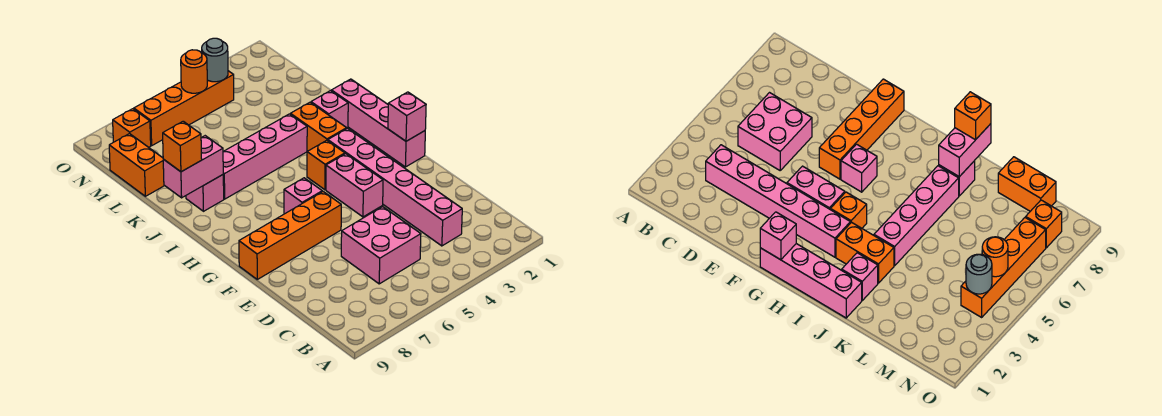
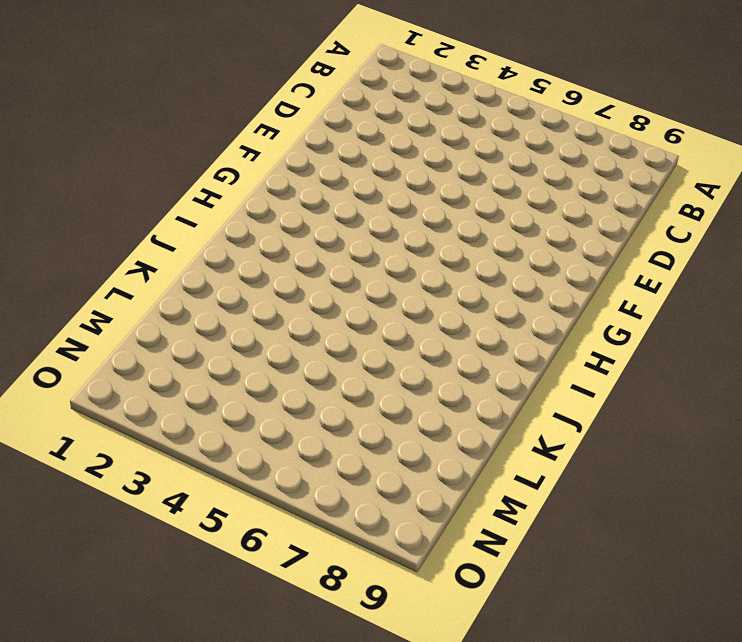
none -> pink 1x6 brick [328,128,462,246]
none -> pink 2x2 brick [341,207,421,284]
none -> pink 1x2 brick [326,154,383,217]

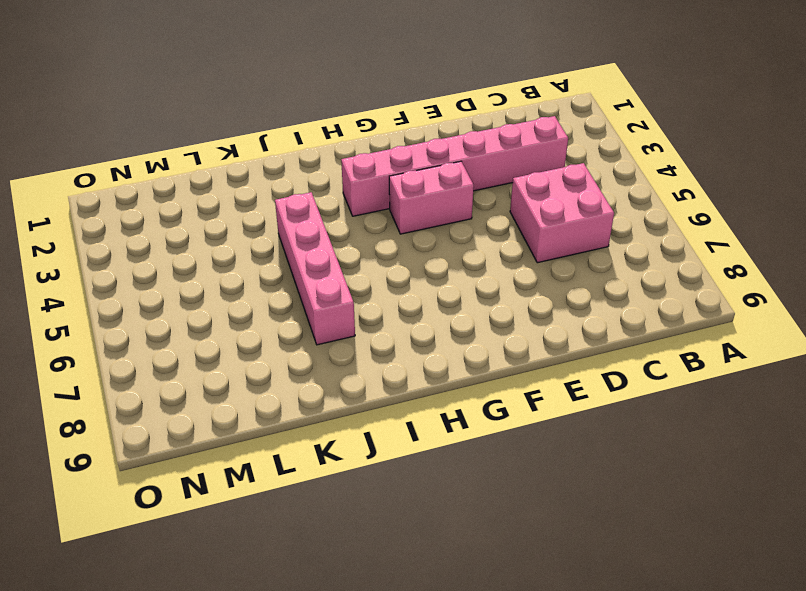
none -> orange 1x4 brick [239,192,341,279]
none -> pink 1x4 brick [331,79,425,167]
none -> pink 1x1 brick [284,178,322,214]

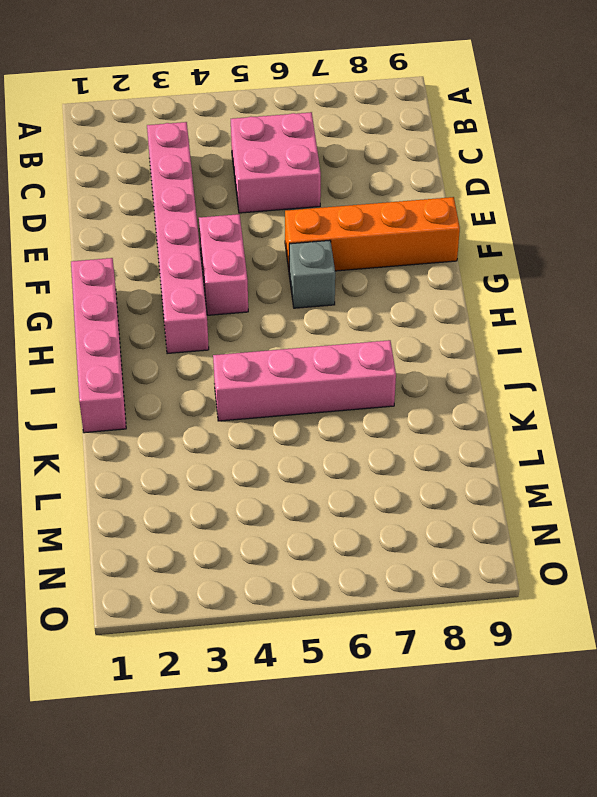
grey 1x1 brick [289,240,335,308] -> pink 1x1 brick [284,178,322,214]
none -> orange 1x1 brick [307,140,345,190]
none -> orange 1x2 brick [290,102,347,151]
none -> pink 1x1 brick [311,91,348,128]

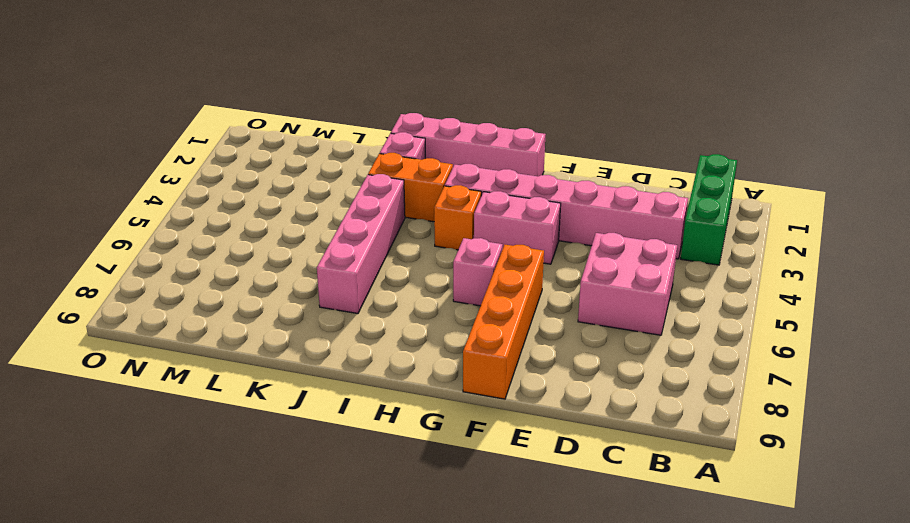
green 1x3 brick [681,154,737,265] -> none
none -> pink 1x1 brick [186,175,224,211]
none -> orange 1x2 brick [109,134,164,196]
none -> orange 1x4 brick [134,71,234,146]

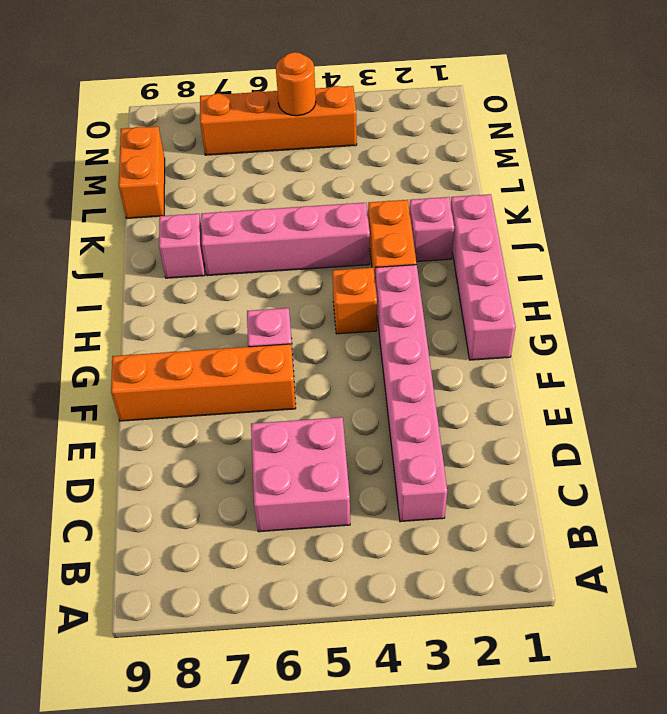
none -> pink 1x2 brick [326,154,383,217]
none -> orange 1x1 brick [113,109,151,147]
none -> pink 1x1 brick [388,92,426,141]

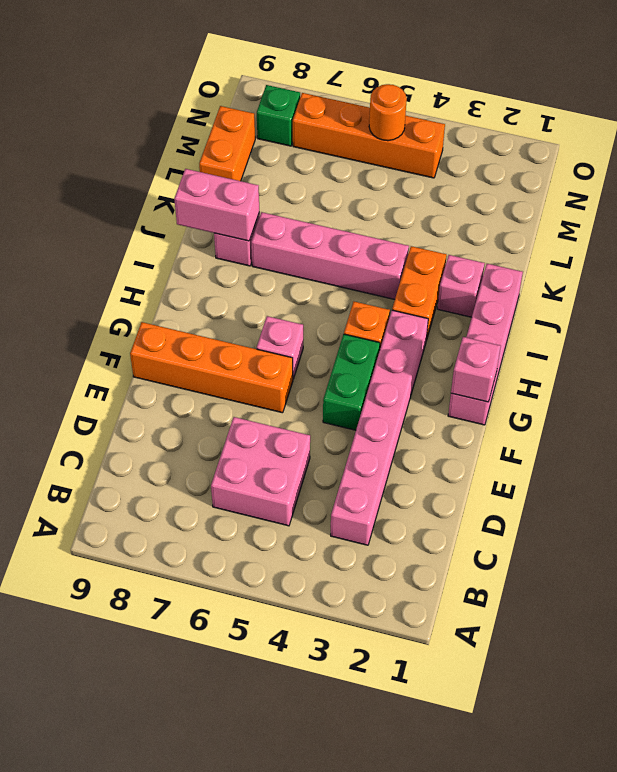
green 1x2 brick [323,334,380,430] -> pink 1x2 brick [326,154,383,217]
green 1x1 brick [257,85,300,146] -> orange 1x1 brick [113,109,151,147]
none -> grey 1x1 round brick [202,38,228,82]
none -> orange 1x1 brick [163,121,202,172]

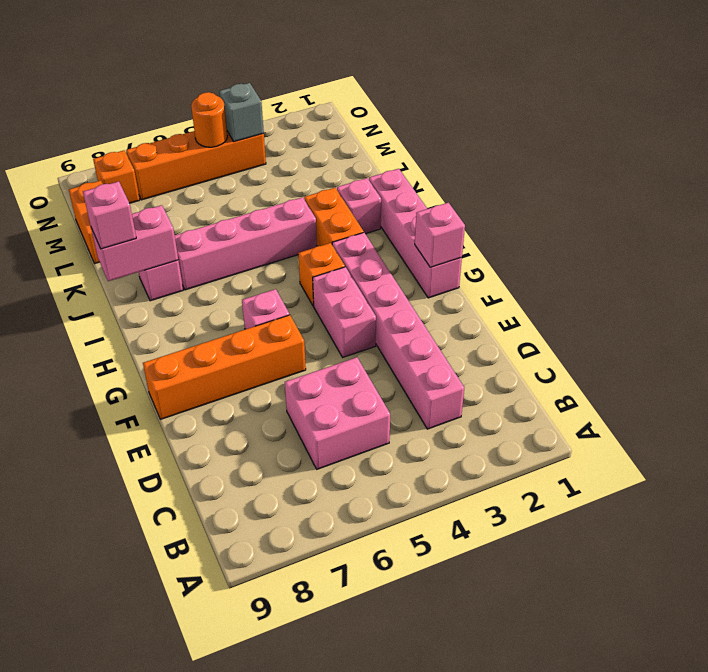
pink 1x1 brick [83,181,136,249] -> orange 1x1 brick [163,121,202,172]
grey 1x1 brick [219,83,264,142] -> grey 1x1 round brick [202,38,228,82]

